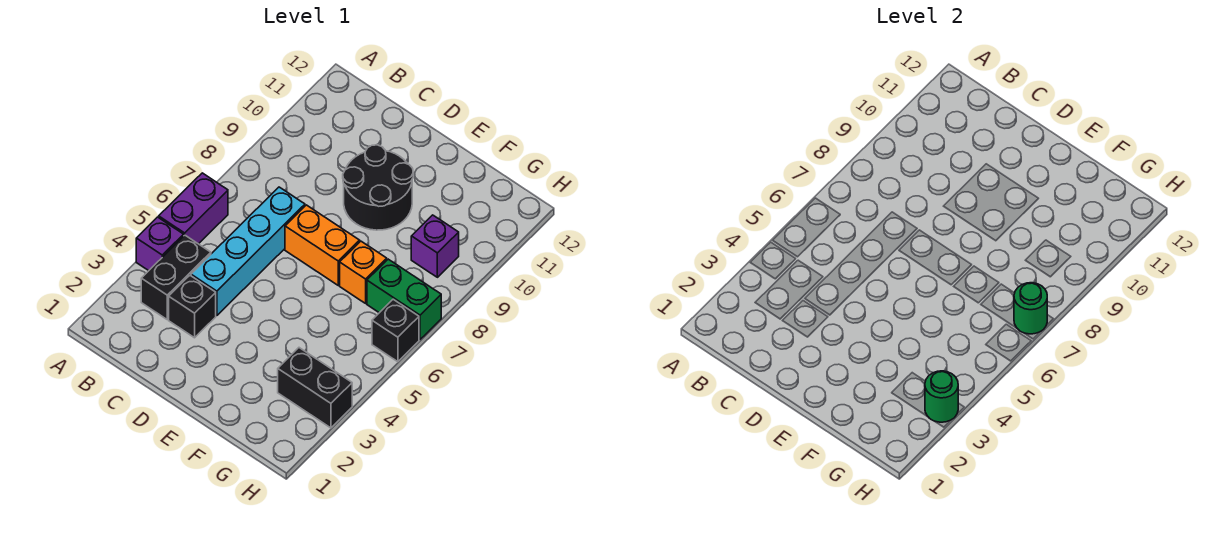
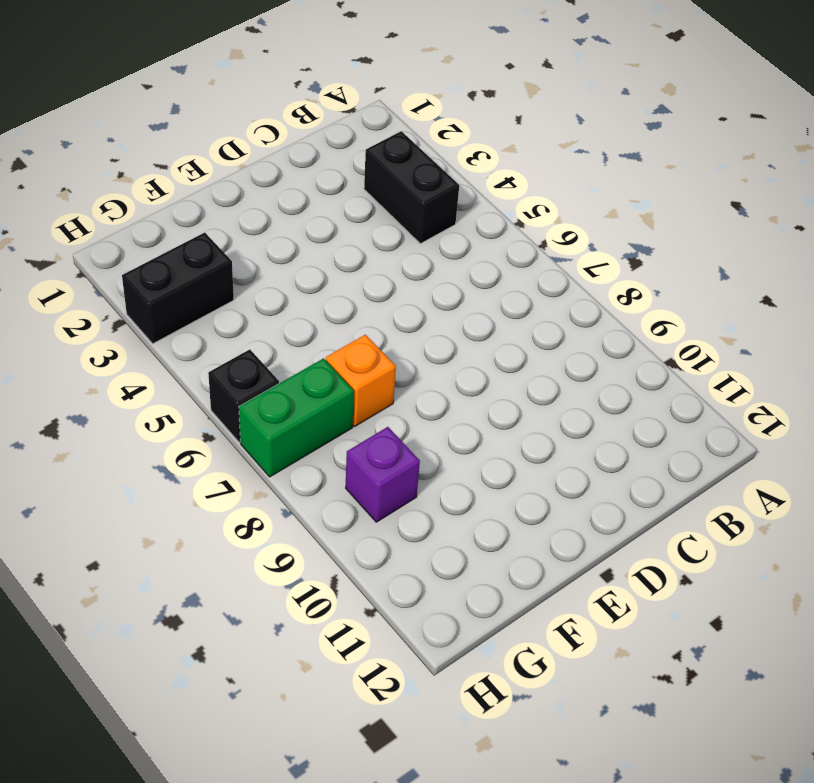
none -> purple 1x1 brick [136,217,184,271]
none -> purple 1x2 brick [159,173,228,244]
none -> black 1x1 brick [169,276,216,338]

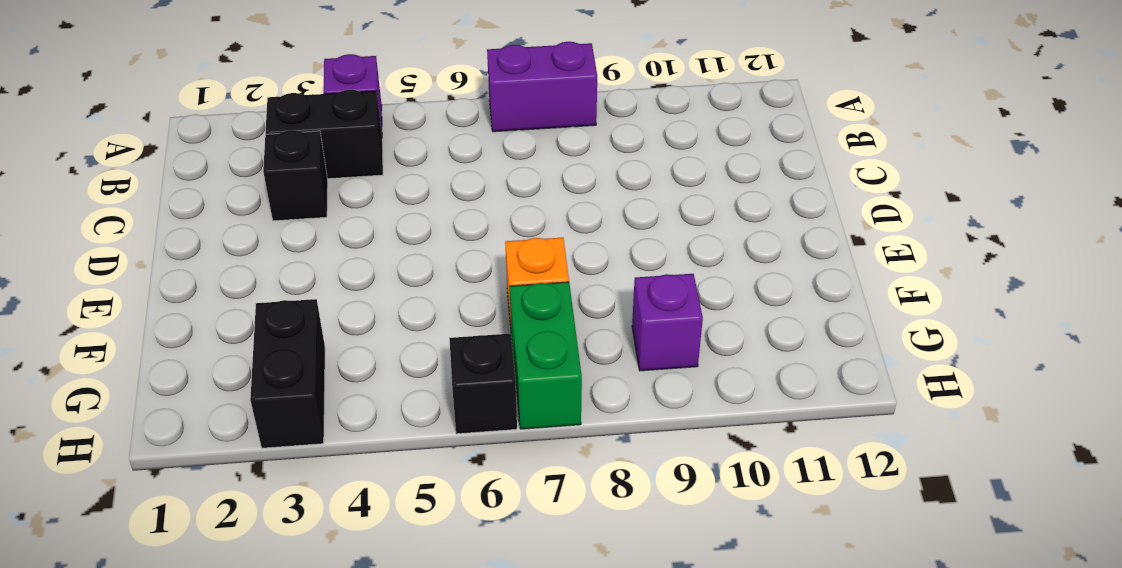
purple 1x2 brick [487,42,597,132] -> purple 1x2 brick moved to [159,173,228,244]
none -> cyan 1x4 brick [191,187,305,316]
none -> orange 1x2 brick [285,205,360,285]
none -> black 2x2 round brick [343,145,413,230]

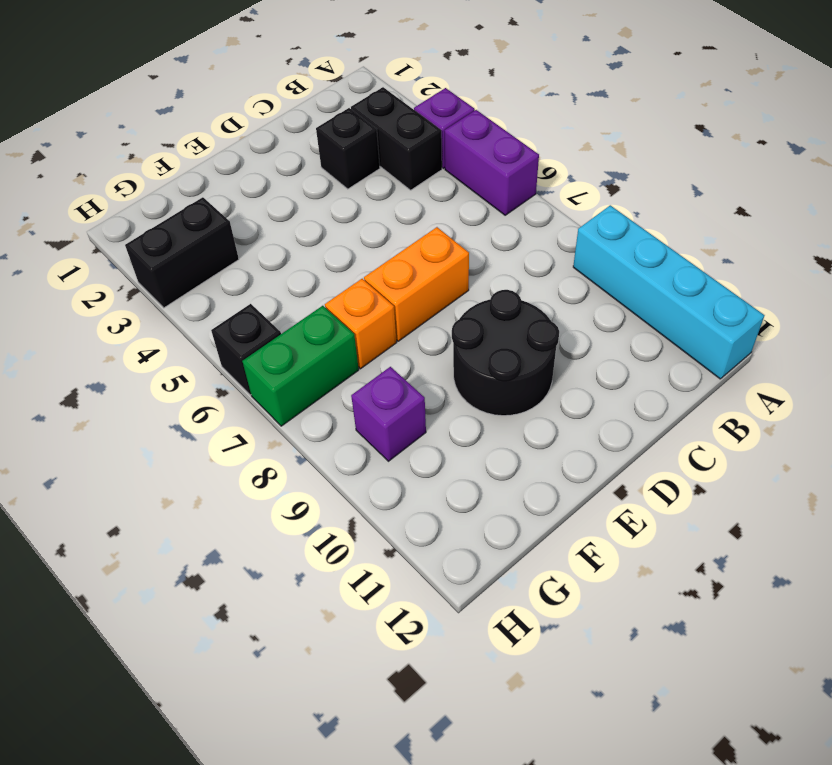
cyan 1x4 brick [573,205,764,379] -> cyan 1x4 brick moved to [191,187,305,316]
none -> green 1x1 round brick [925,371,958,422]
none -> green 1x1 round brick [1014,283,1047,334]

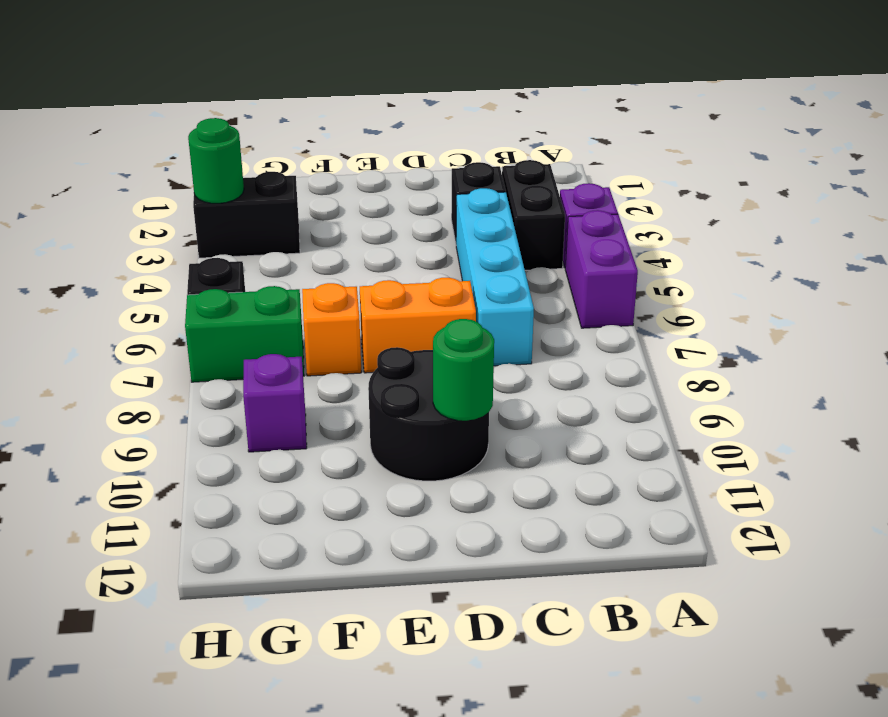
green 1x1 round brick [433,319,494,421] -> green 1x1 round brick moved to [1014,283,1047,334]

